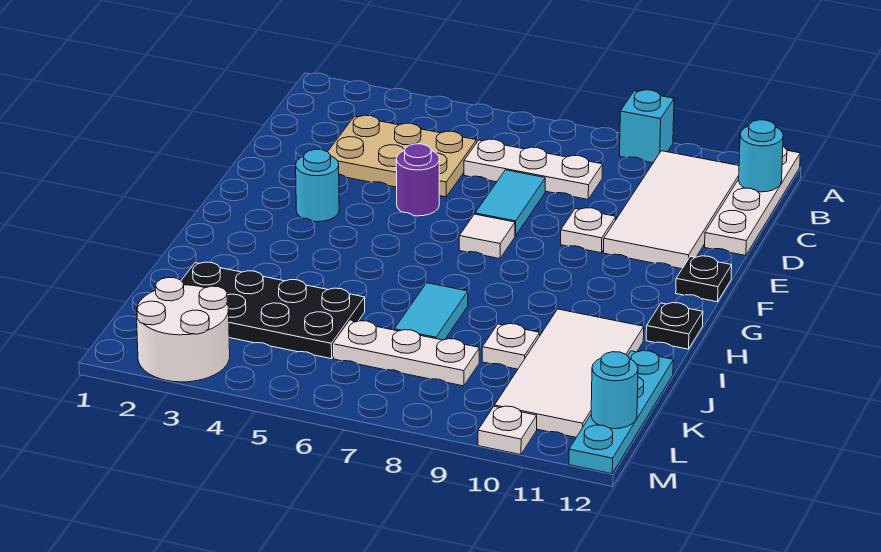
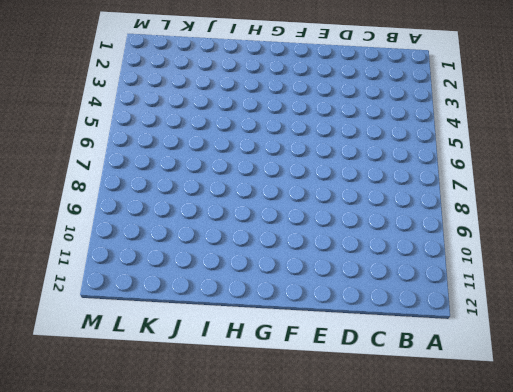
none -> cyan 1x1 brick [620,90,674,163]
none -> white 1x4 plate [705,147,800,256]
none -> white 2x4 tile [604,151,739,269]

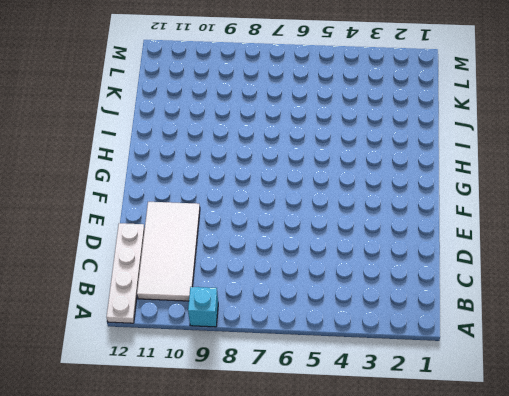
none -> tan 2x3 plate [328,115,477,197]
none -> white 1x3 plate [464,139,603,199]
none -> cyan 1x2 tile [475,170,545,236]

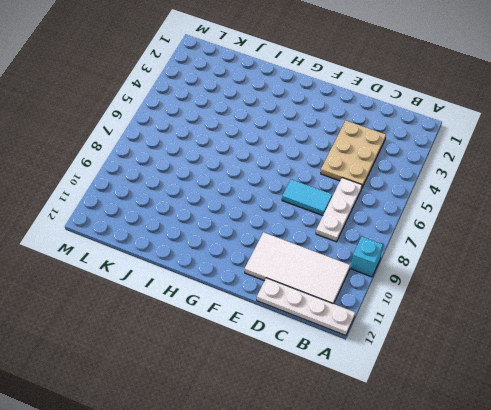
none -> purple 1x1 round brick [396,144,439,216]
none -> white 1x1 plate [561,208,616,253]
none -> cyan 1x1 round brick [296,149,339,222]

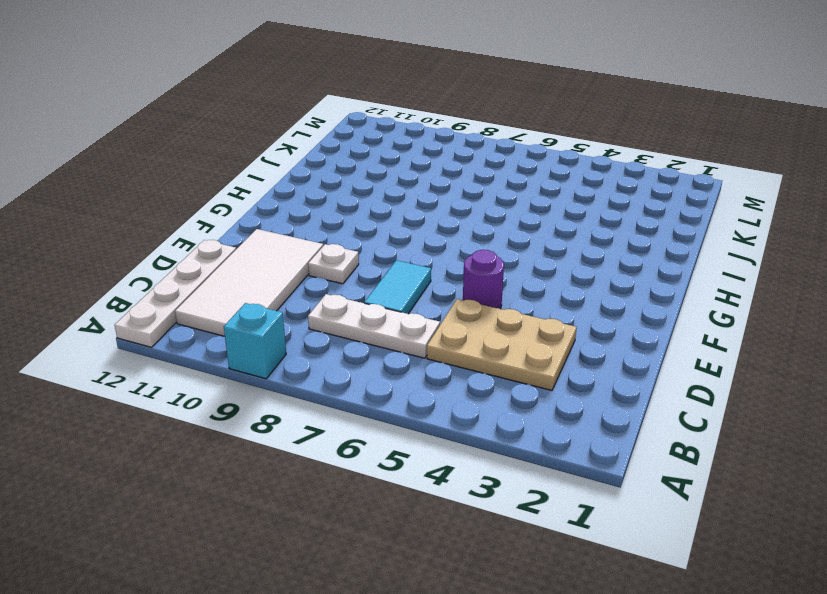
none -> cyan 1x1 round brick [296,149,339,222]
none -> white 1x1 tile [459,214,515,259]
none -> black 1x1 plate [676,256,732,302]

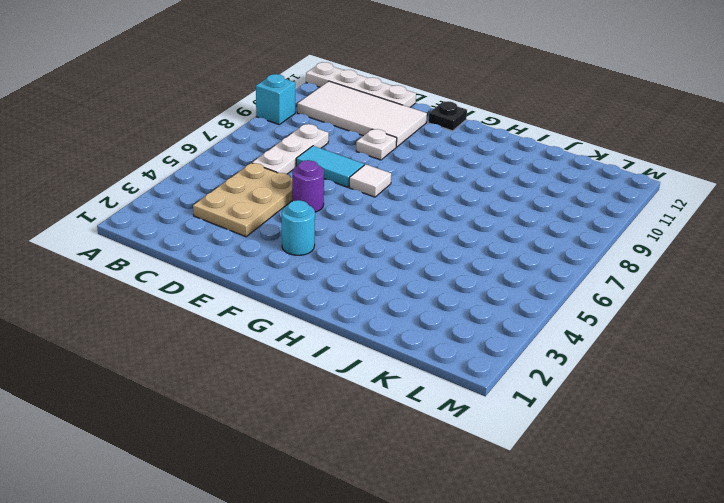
none -> black 1x1 plate [646,303,703,349]
none -> cyan 1x2 tile [394,283,468,340]
none -> white 2x4 tile [494,309,644,437]

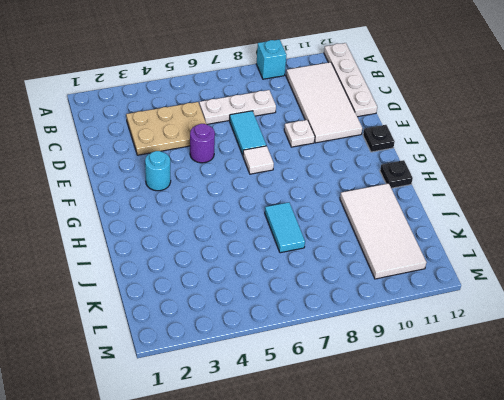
none -> black 2x4 plate [181,262,365,359]
none -> white 1x1 plate [482,324,540,369]
none -> cyan 1x4 plate [569,351,673,474]

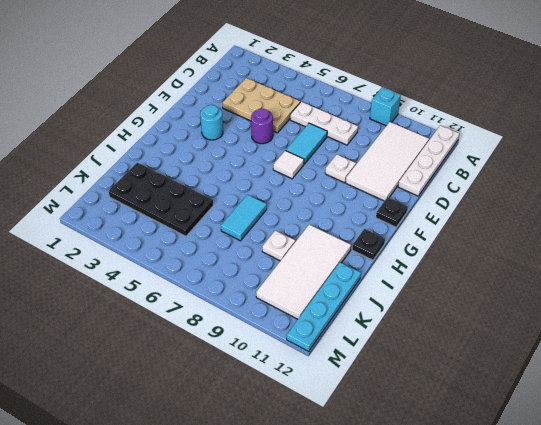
none -> white 1x3 plate [334,321,480,386]
none -> white 2x2 round brick [136,278,230,382]
none -> white 1x1 plate [478,406,537,455]

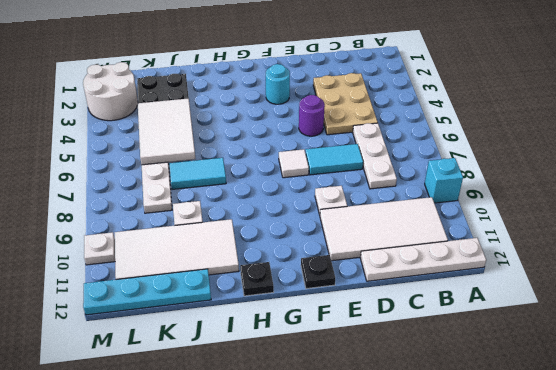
white 2x3 tile [138,98,195,165] -> none
none -> cyan 1x1 round brick [739,120,783,192]
none -> cyan 1x1 round brick [591,352,638,429]

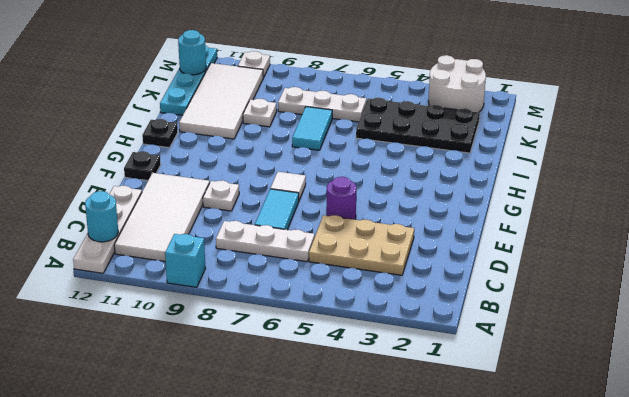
none -> cyan 1x1 round brick [296,149,339,222]

